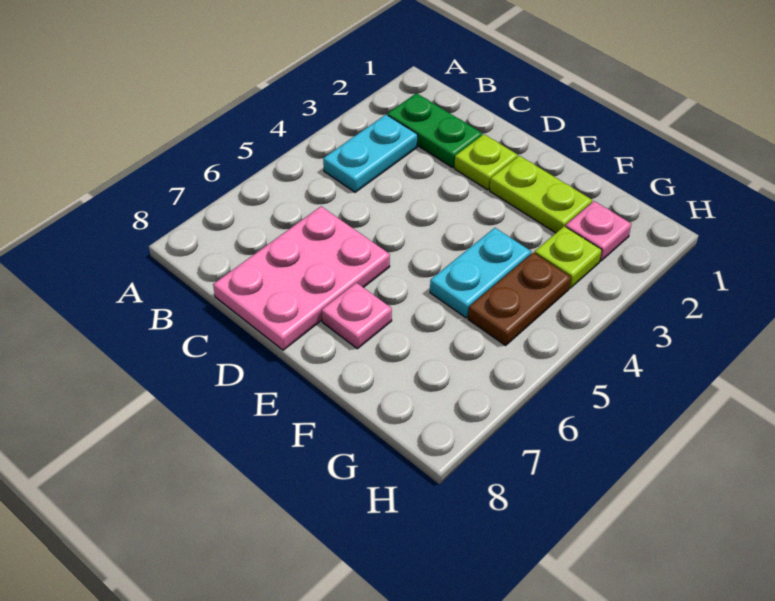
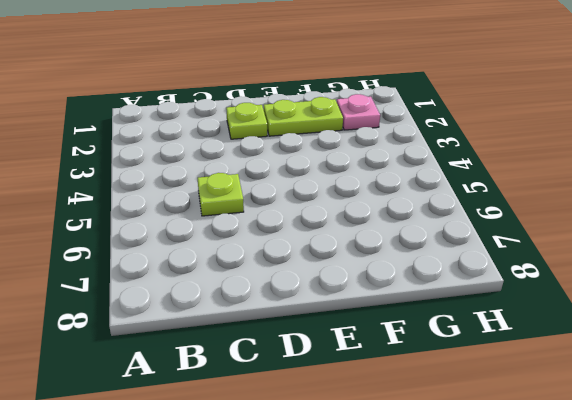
lime 1x1 plate [198,173,244,216] -> lime 1x1 plate moved to [535,226,602,288]
none -> green 1x2 plate [387,93,482,168]
none -> cyan 1x2 plate [323,115,418,192]

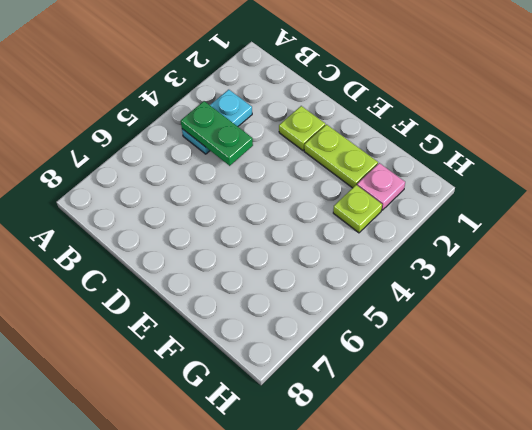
green 1x2 plate [181,101,253,166] -> green 1x2 plate moved to [387,93,482,168]
none -> pink 2x3 plate [213,206,390,350]
none -> pink 1x1 plate [322,283,392,349]

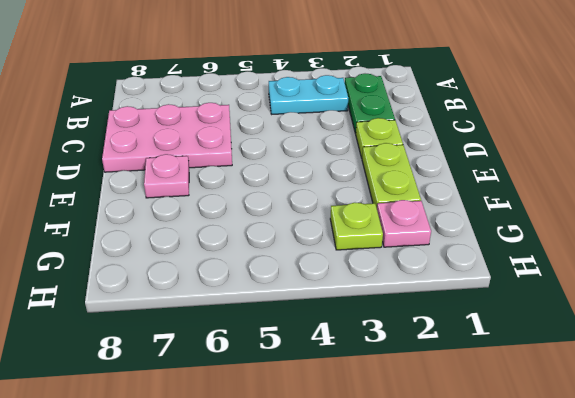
none -> cyan 1x2 plate [430,228,531,318]
none -> brown 1x2 plate [468,253,571,345]

